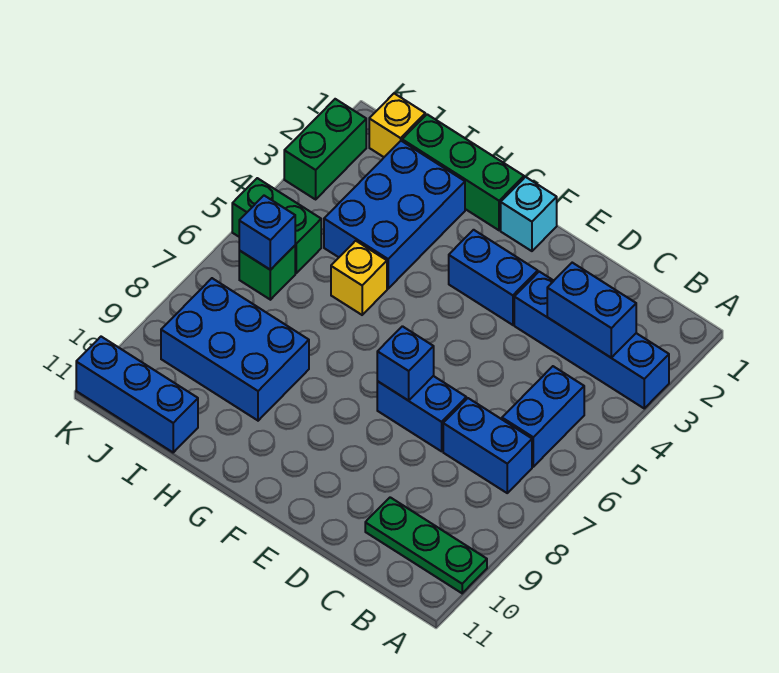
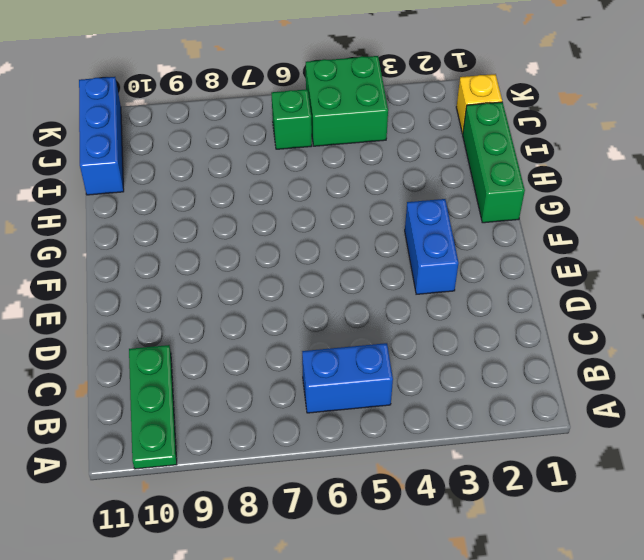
green 2x2 brick [306,56,388,146] -> green 1x2 brick [232,178,321,273]
none -> blue 1x4 brick [514,272,669,408]
none -> blue 1x2 brick [443,398,532,493]
none -> blue 1x2 brick [377,376,466,451]

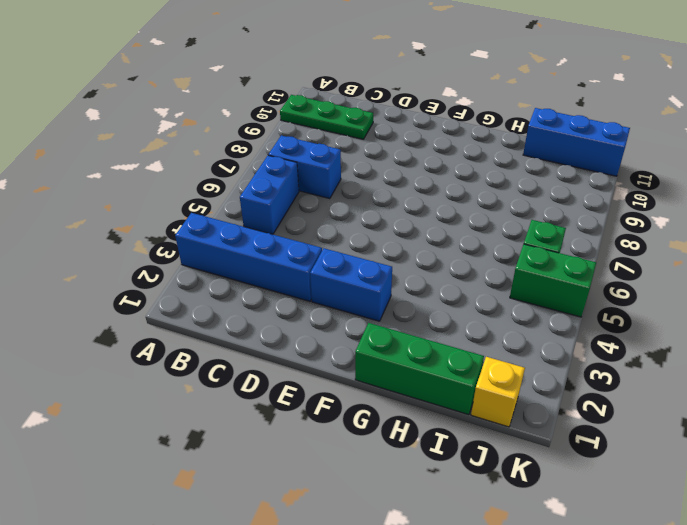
none -> blue 1x2 brick [377,376,466,451]
none -> cyan 1x1 brick [501,177,557,251]
none -> blue 2x3 brick [324,141,465,289]

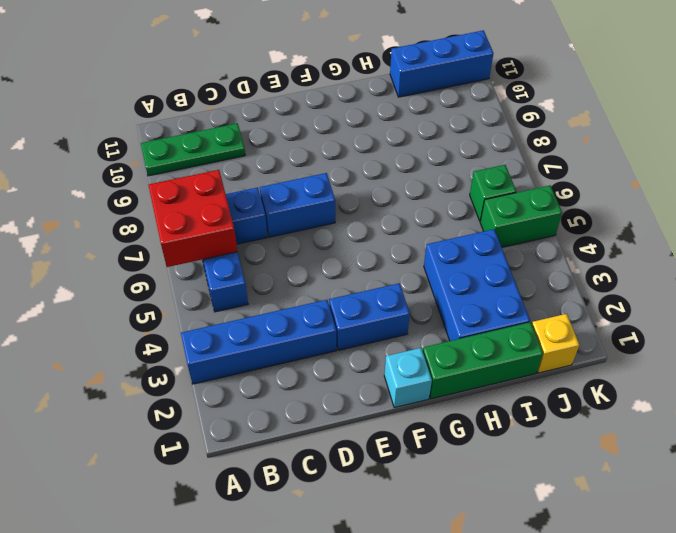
red 2x2 brick [148,170,237,267] -> none
none -> yellow 1x1 brick [331,241,387,315]
none -> blue 2x3 brick [161,278,309,421]
none -> green 1x2 brick [284,99,366,199]

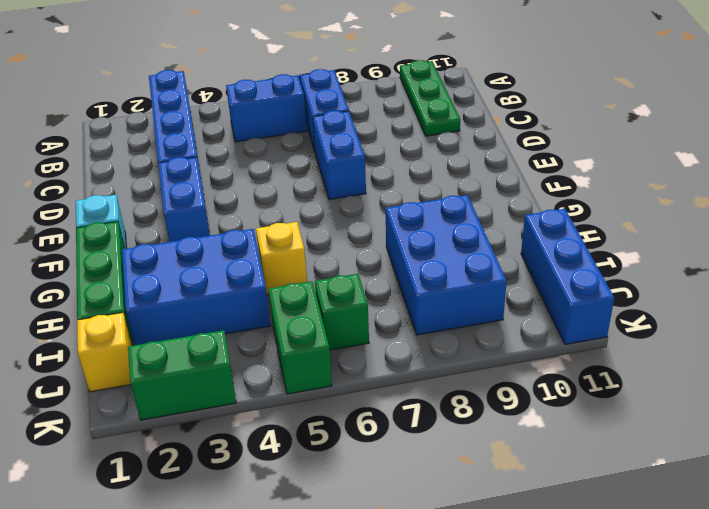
none -> blue 1x2 brick [547,263,636,358]
none -> blue 1x1 brick [377,326,434,401]
none -> blue 1x1 brick [239,196,295,270]

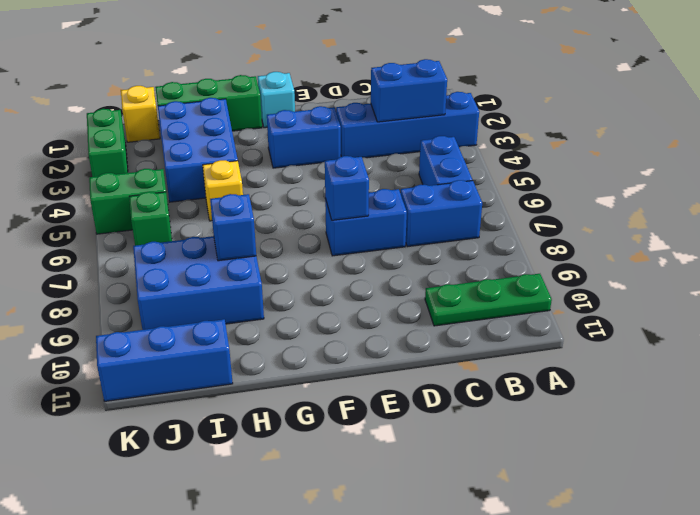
blue 1x1 brick [210,194,256,261] -> blue 1x1 brick moved to [239,196,295,270]

